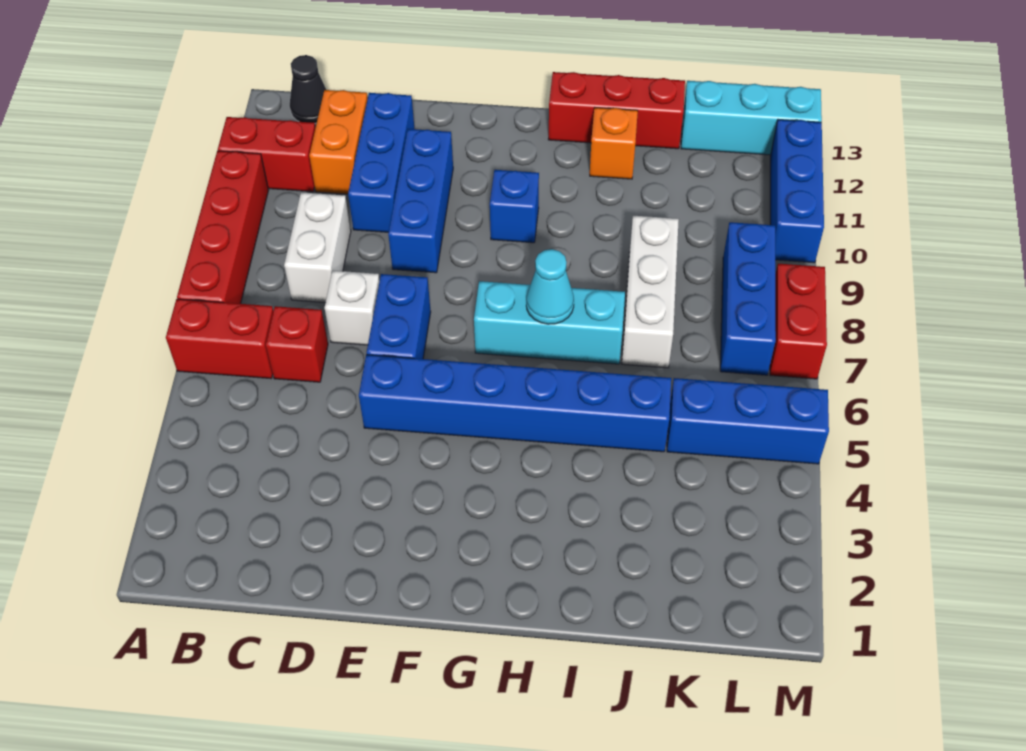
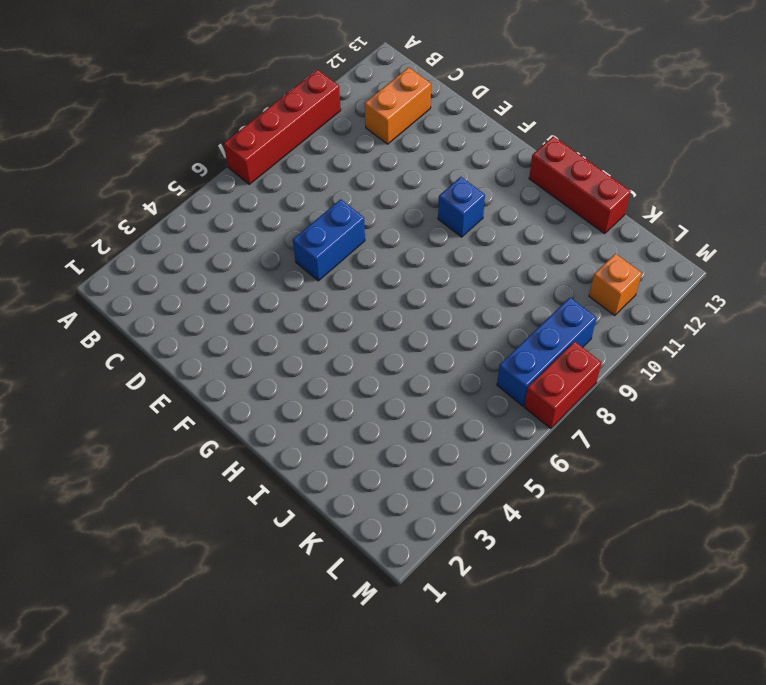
orange 1x1 brick [589,254,642,316] -> orange 1x1 brick moved to [590,108,638,179]
none -> red 1x2 brick [166,299,273,379]
none -> red 1x2 brick [218,117,315,192]
none -> black 1x1 cone [290,55,326,123]

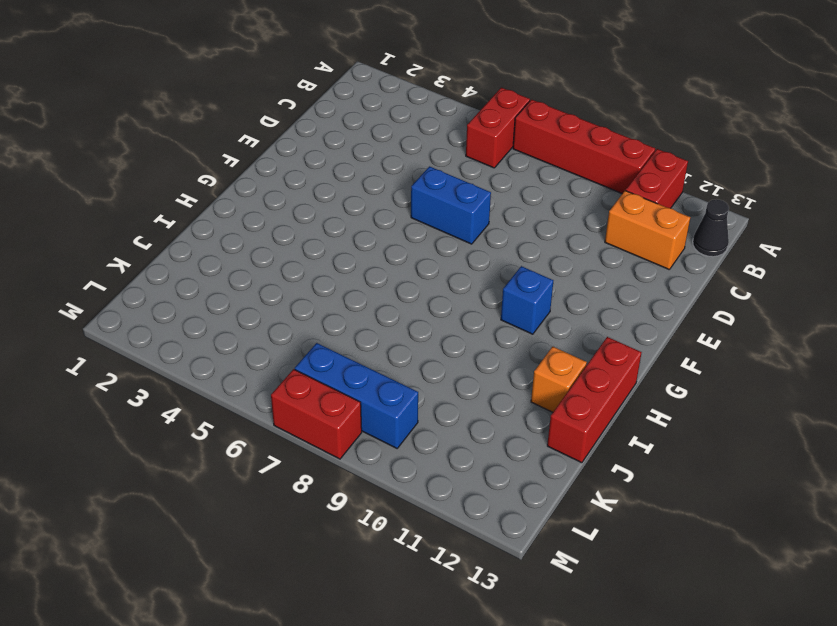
none -> red 1x1 brick [266,306,328,382]
none -> white 1x2 brick [284,192,351,303]
none -> white 1x1 brick [325,271,380,345]

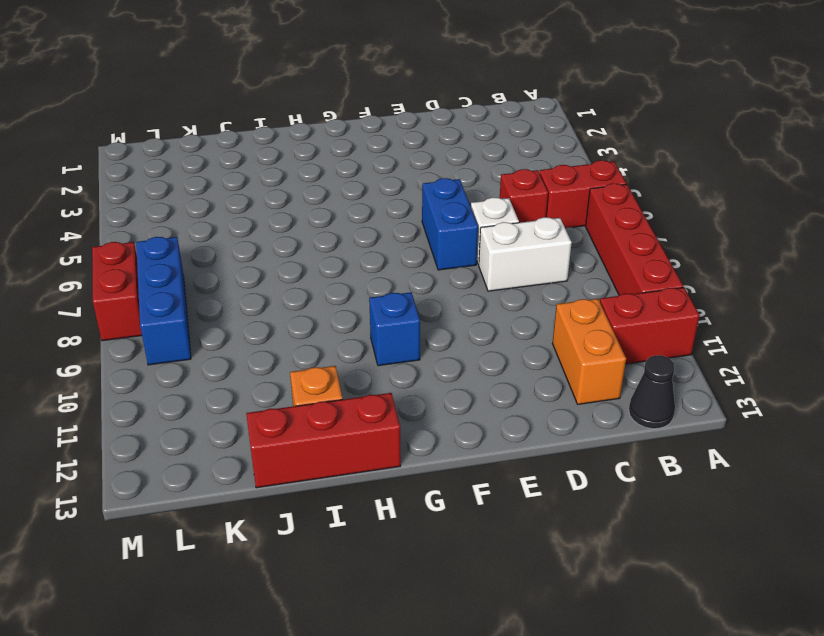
white 1x2 brick [479,217,572,291] -> white 1x2 brick turned to [284,192,351,303]
none -> blue 1x3 brick [348,93,414,232]
none -> blue 1x6 brick [359,355,671,452]
none -> blue 1x3 brick [388,129,453,273]

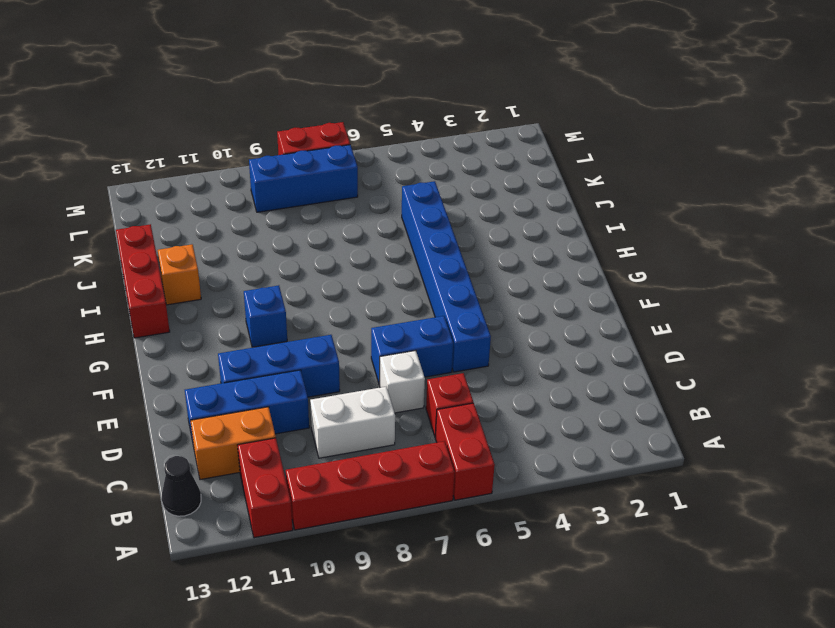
none -> cyan 1x3 brick [474,281,625,364]
none -> white 1x3 brick [622,216,679,368]
none -> blue 1x3 brick [667,378,829,464]

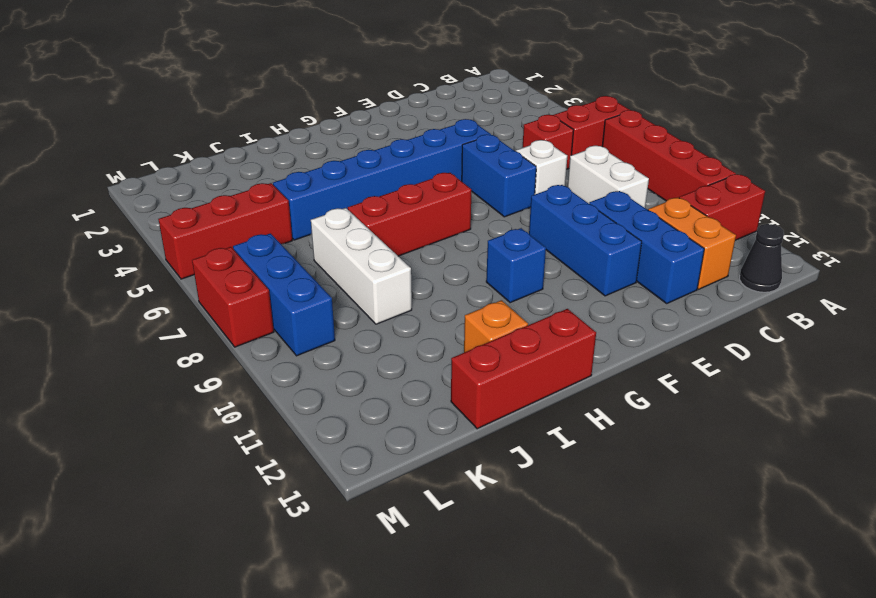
red 1x3 brick [348,173,471,256] -> cyan 1x3 brick [474,281,625,364]
red 1x3 brick [158,183,292,279] -> blue 1x3 brick [667,378,829,464]
none -> cyan 1x3 brick [681,81,822,155]
none -> blue 1x3 brick [770,120,824,263]
none -> cyan 1x1 cone [526,249,574,324]

